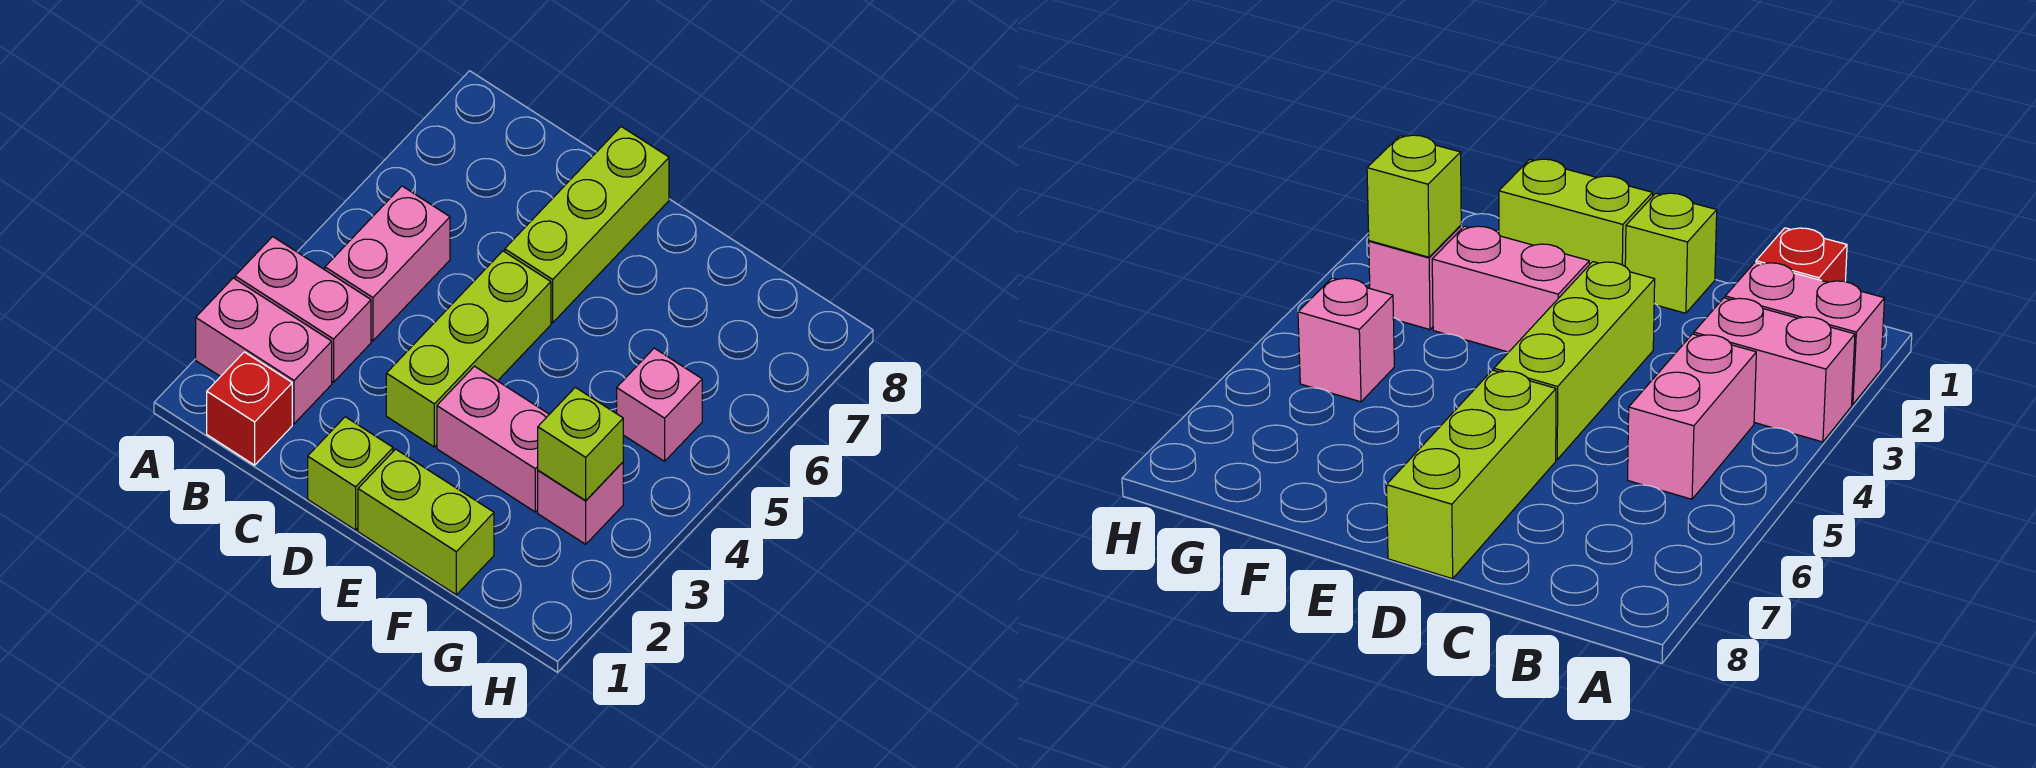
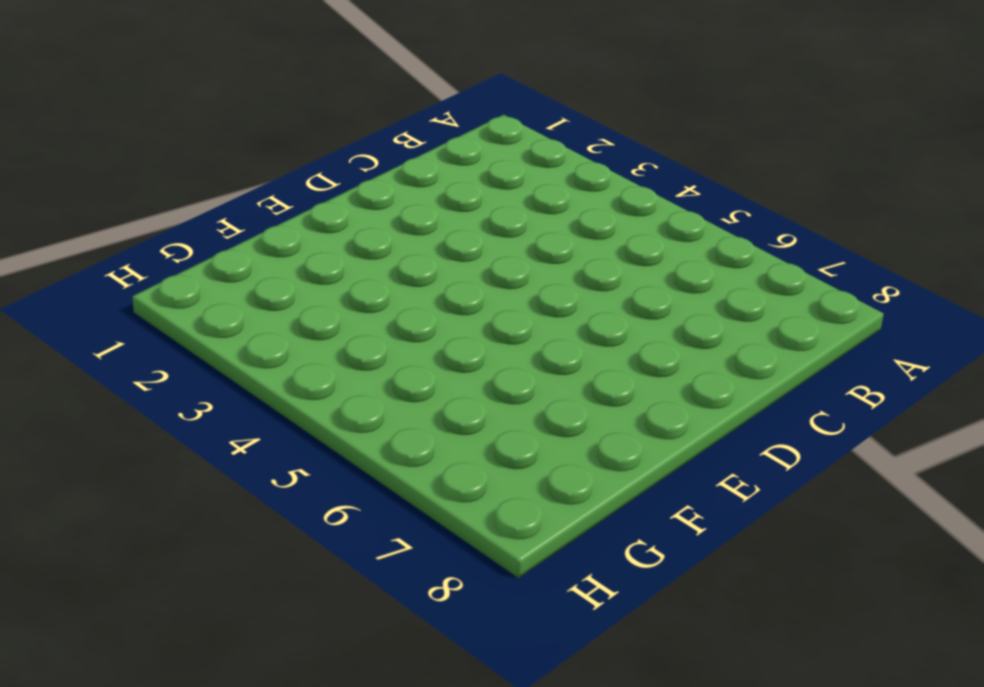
none -> pink 1x2 brick [196,278,332,424]
none -> pink 1x2 brick [235,237,371,382]
none -> red 1x1 brick [207,352,292,465]

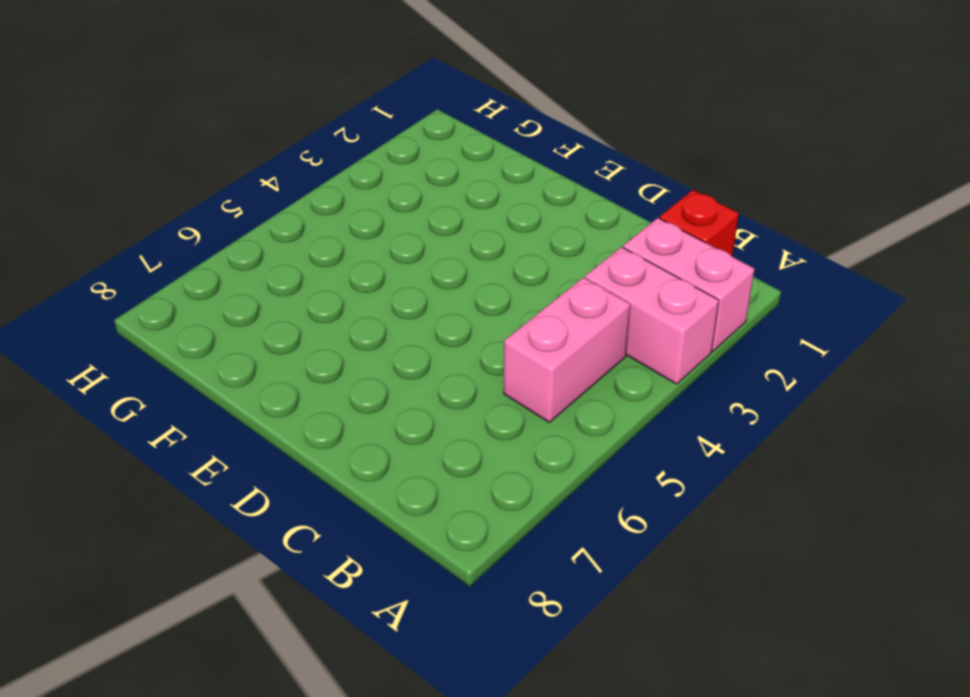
none -> lime 1x1 brick [308,417,393,530]
none -> lime 1x3 brick [386,251,551,447]
none -> lime 1x3 brick [505,127,669,323]

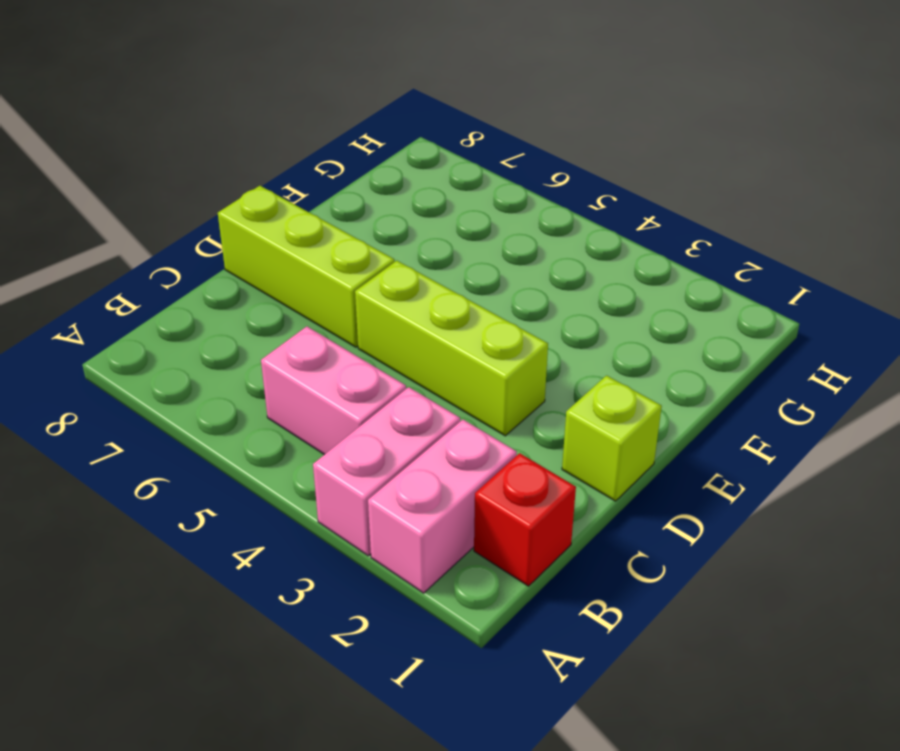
none -> lime 1x2 brick [358,449,494,595]
none -> pink 1x2 brick [437,366,549,512]
none -> pink 1x1 brick [538,462,623,544]

